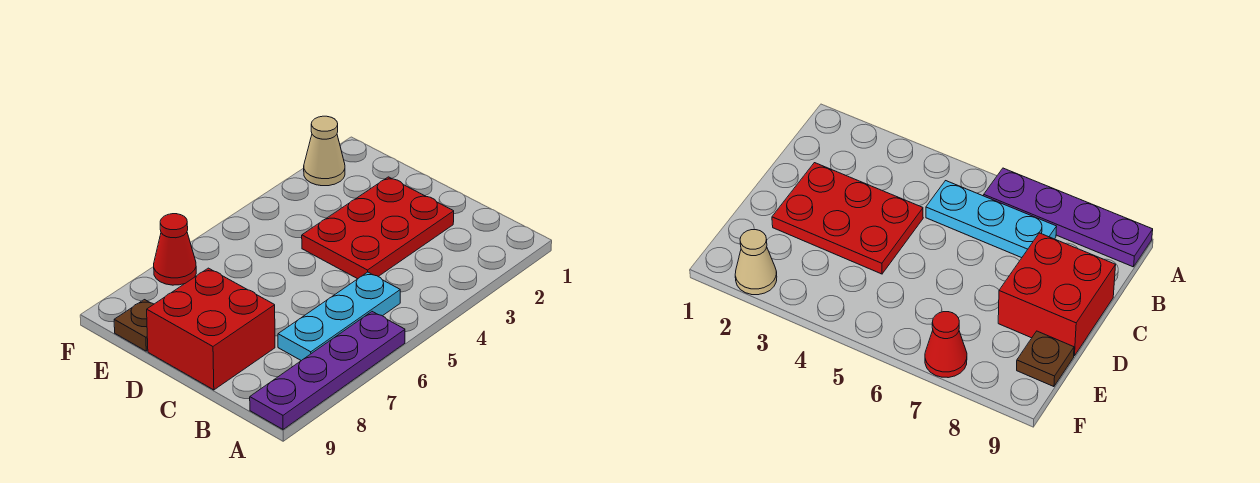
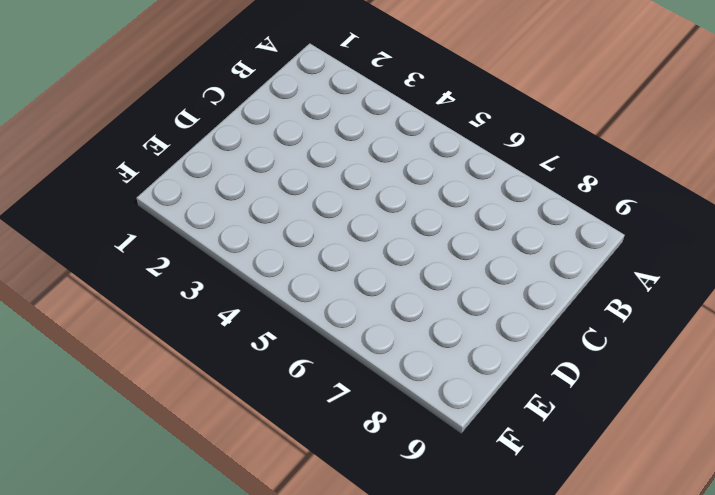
none -> purple 1x4 plate [250,312,405,429]
none -> cyan 1x3 plate [278,272,400,361]

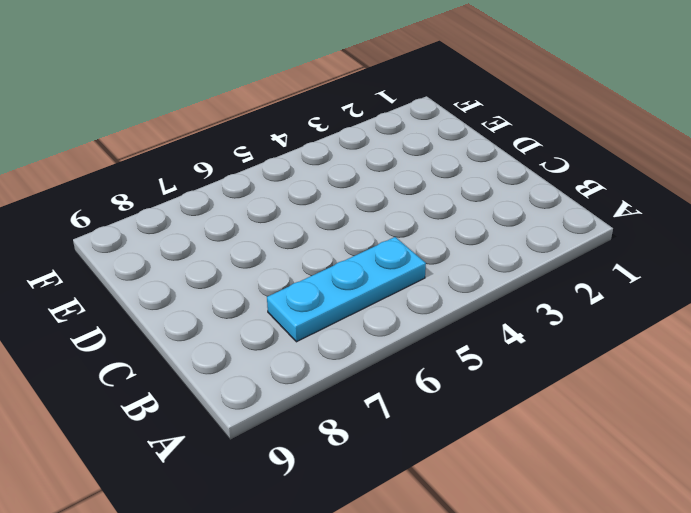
none -> purple 1x4 plate [250,312,405,429]
none -> red 2x3 plate [302,177,454,279]

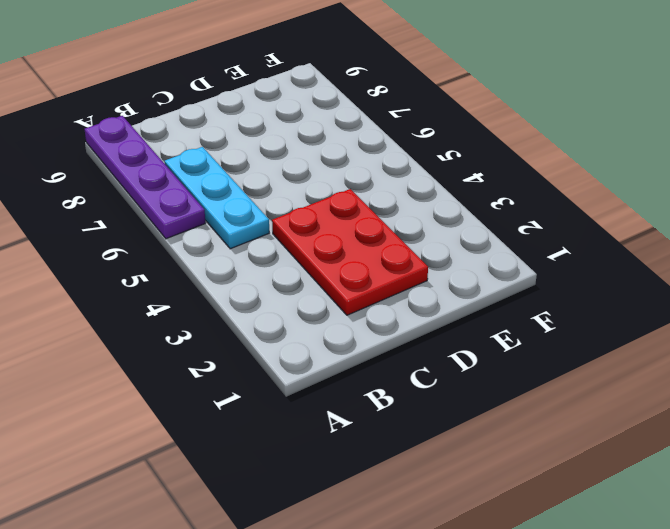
none -> red 2x2 brick [147,268,275,390]
none -> brown 1x1 plate [114,300,154,351]

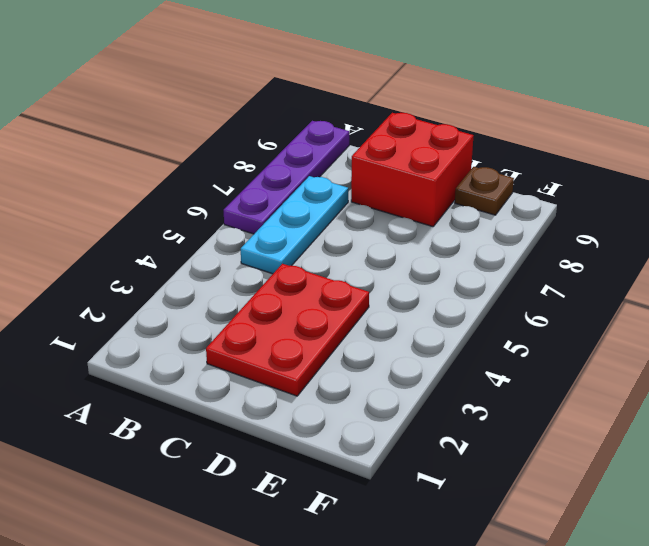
none -> tan 1x1 cone [304,116,345,186]
none -> red 1x1 cone [154,214,196,285]

